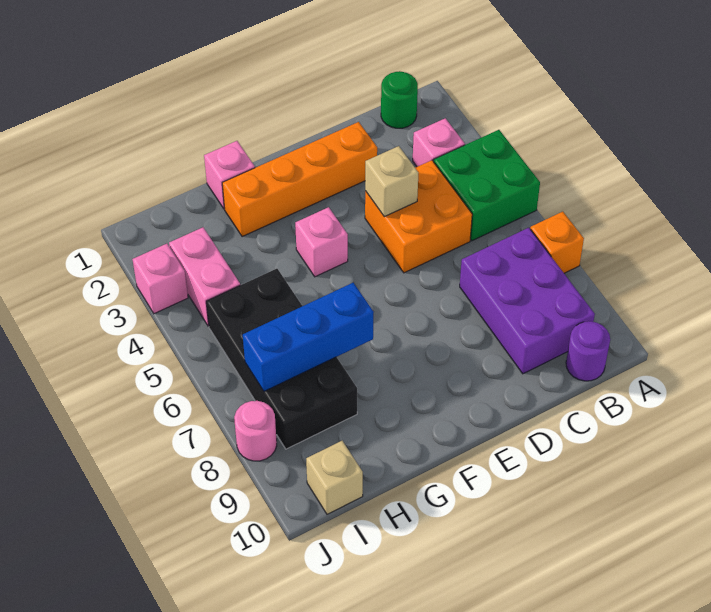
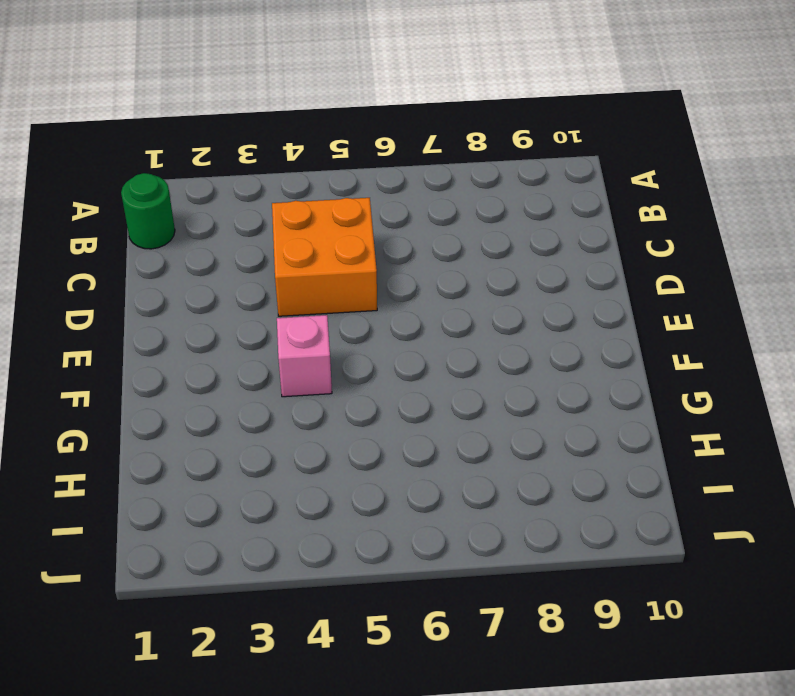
none -> green 2x2 brick [434,130,540,241]
none -> orange 1x1 brick [530,212,584,273]
none -> pink 1x1 brick [413,118,465,167]

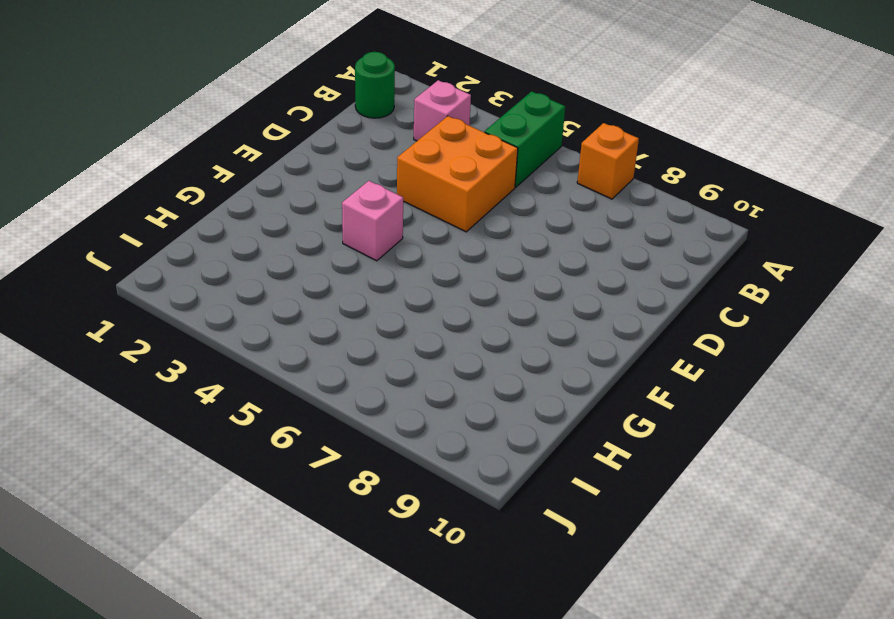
green 1x2 brick [485,91,565,187] -> green 2x2 brick [434,130,540,241]
none -> purple 2x3 brick [460,228,595,374]
none -> purple 1x1 round brick [566,321,610,381]
none -> orange 1x4 brick [222,122,377,237]

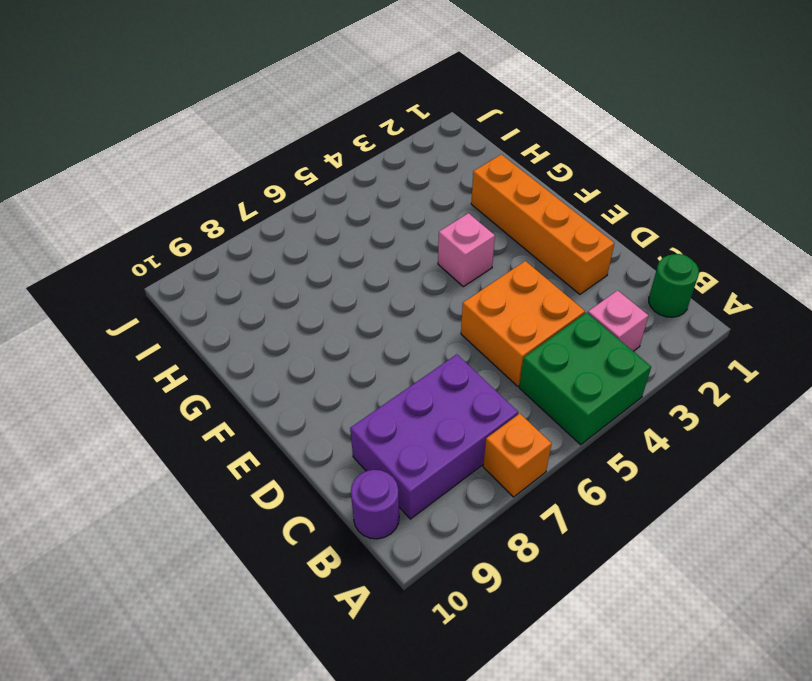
none -> pink 1x1 brick [204,141,255,209]
none -> black 2x4 brick [206,269,357,449]
none -> pink 1x2 brick [169,227,240,326]

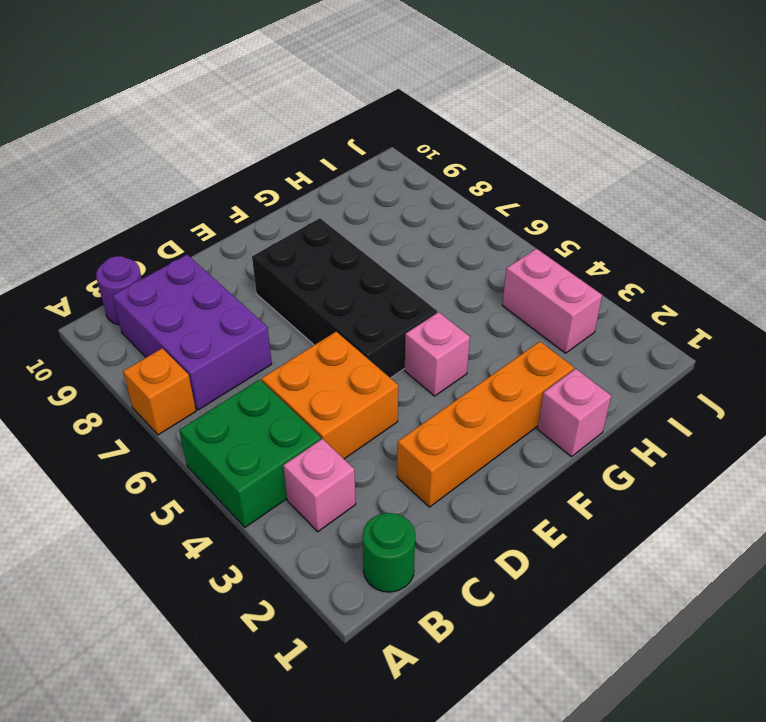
black 2x4 brick [252,218,437,378] -> black 2x4 brick moved to [206,269,357,449]
none -> tan 1x1 brick [306,441,363,514]
none -> pink 1x1 brick [133,244,188,314]
none -> pink 1x1 round brick [234,401,277,461]

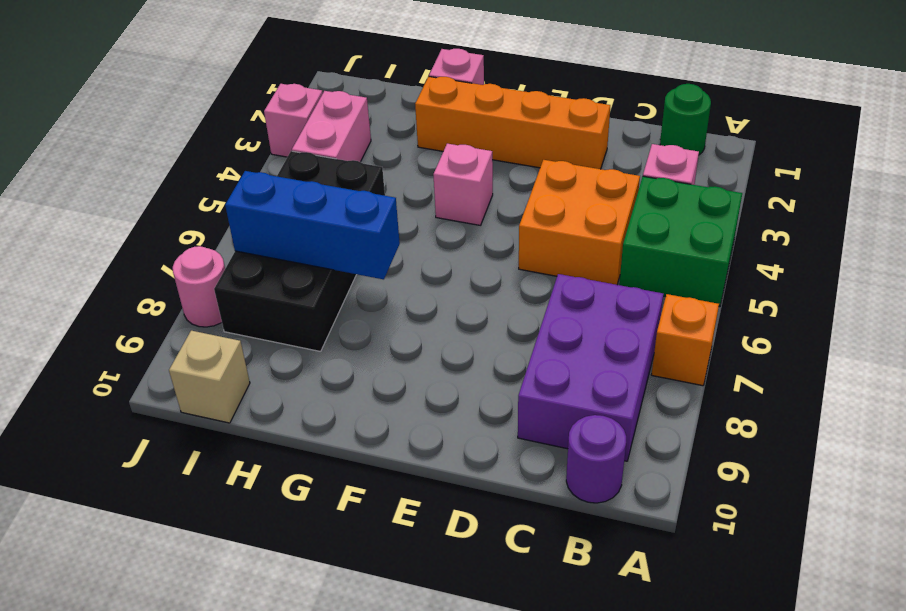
none -> tan 1x1 brick [365,146,418,217]

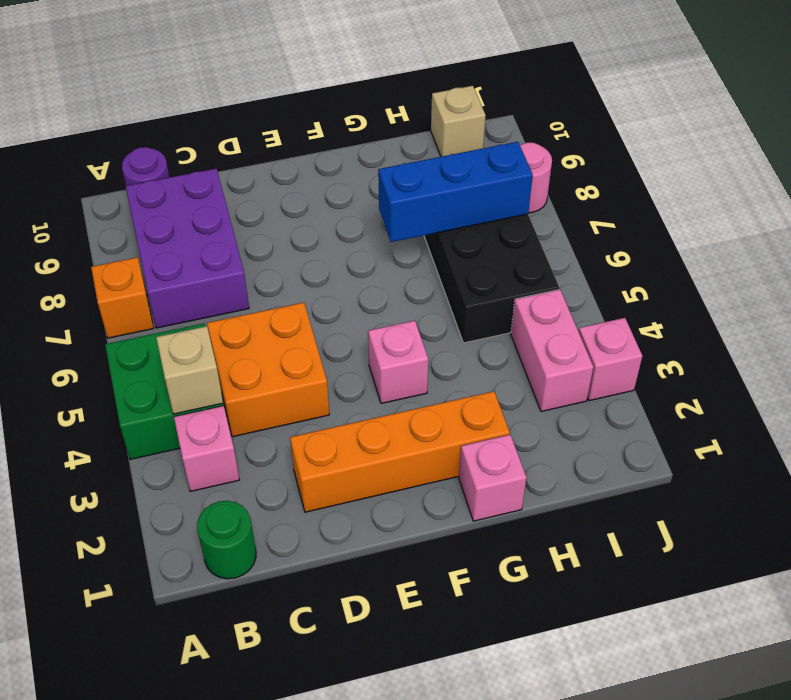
tan 1x1 brick [156,326,223,414] -> tan 1x1 brick moved to [365,146,418,217]

